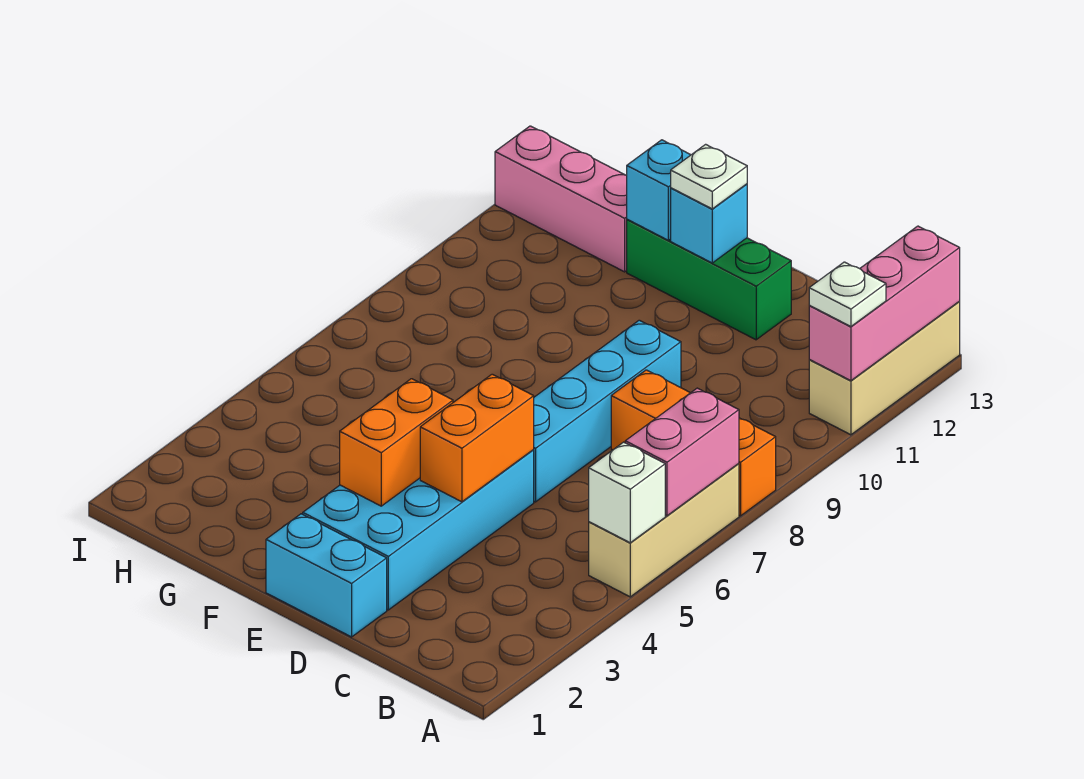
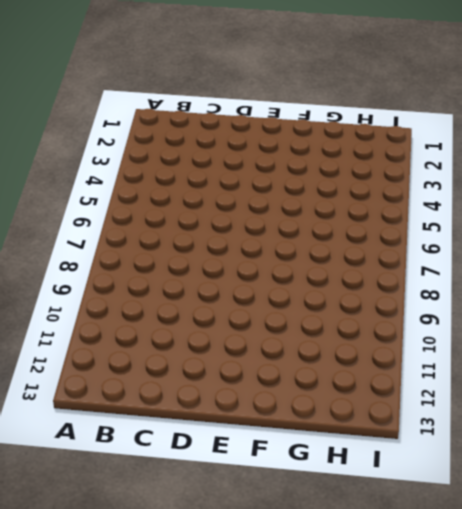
none -> tan 1x3 brick [589,464,739,597]
none -> orange 1x3 brick [611,370,776,516]
none -> tan 1x3 brick [809,302,960,435]

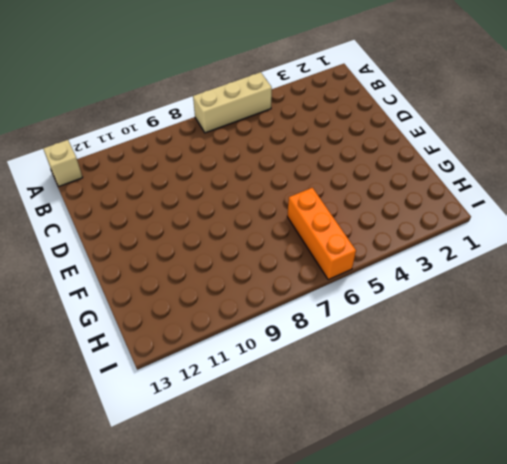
tan 1x1 brick [43,140,83,186] -> tan 1x3 brick [809,302,960,435]
orange 1x3 brick [287,188,356,279] -> orange 1x3 brick moved to [611,370,776,516]
none -> cyan 1x2 brick [266,514,387,637]
none -> cyan 2x4 brick [303,450,534,610]
none -> cyan 1x4 brick [533,320,681,502]

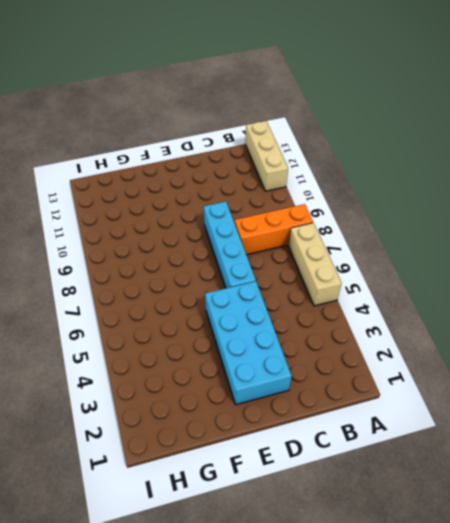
none -> cyan 1x2 brick [266,514,387,637]
none -> green 1x3 brick [627,219,791,340]
none -> pink 1x3 brick [495,126,627,272]

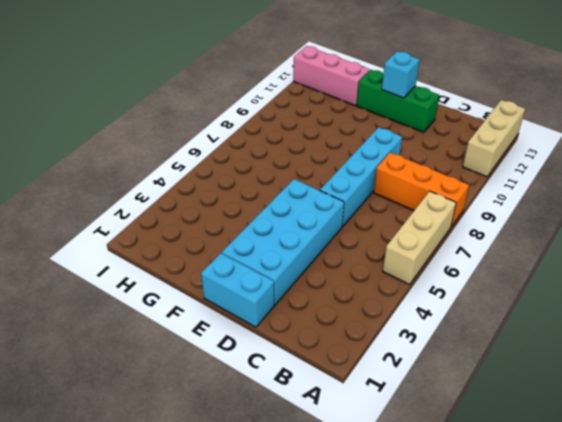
none -> white 1x1 brick [589,442,665,543]
none -> pink 1x2 brick [625,388,739,516]
none -> pink 1x3 brick [809,226,960,381]

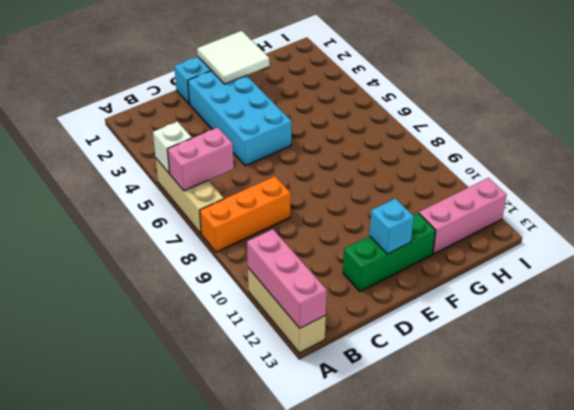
pink 1x2 brick [168,127,234,191] -> pink 1x2 brick turned to [625,388,739,516]
white 2x2 tile [197,31,270,84] -> none
none -> cyan 1x4 brick [533,320,681,502]
none -> orange 1x2 brick [420,374,534,502]
none -> orange 1x2 brick [340,379,453,506]

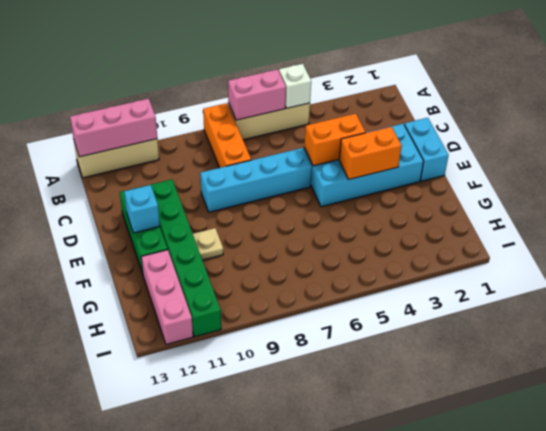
green 1x6 brick [147,179,221,337] -> none
tan 1x1 plate [193,228,223,260] -> none
none -> cyan 1x1 brick [627,140,690,240]
none -> white 1x1 plate [809,262,886,327]
none -> white 1x1 plate [671,144,747,209]

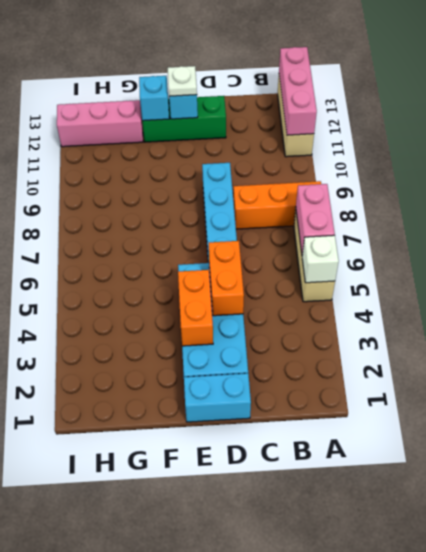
none -> white 1x1 plate [809,262,886,327]

